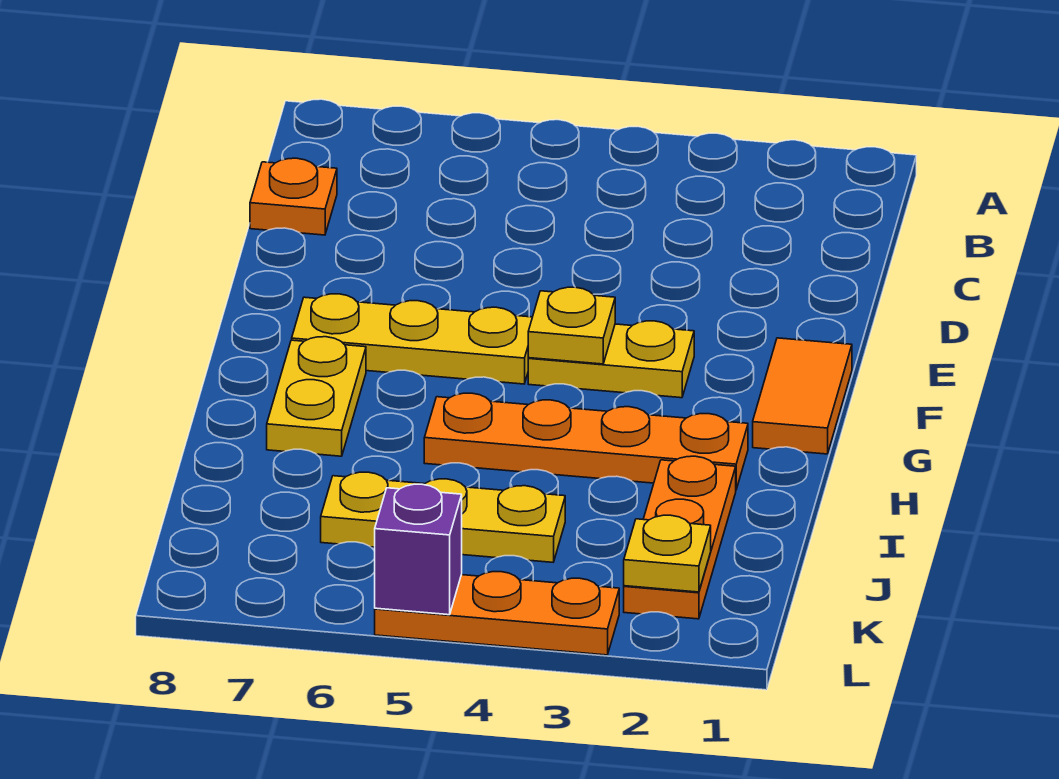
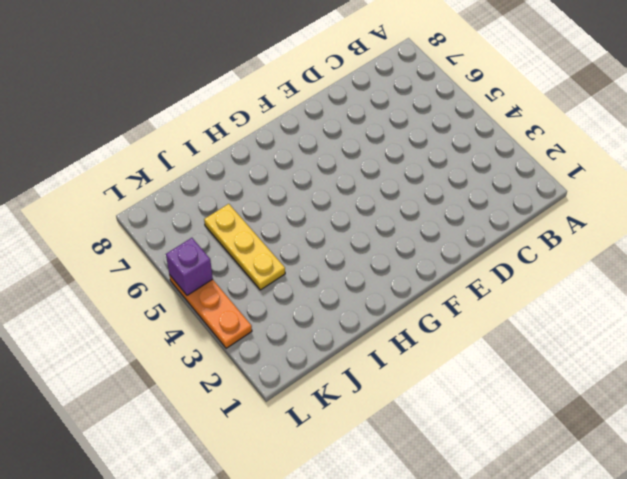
none -> orange 1x1 plate [250,158,337,235]
none -> orange 1x2 tile [753,338,852,454]
none -> yellow 1x2 plate [528,321,694,398]

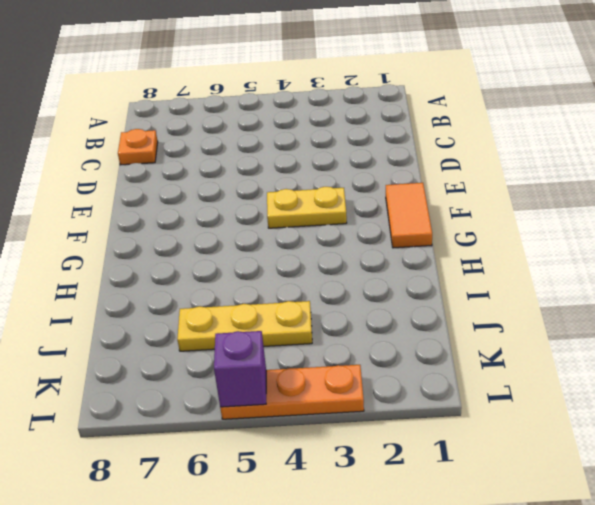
none -> yellow 1x3 plate [292,294,532,384]
none -> yellow 1x2 plate [267,337,366,456]
none -> orange 1x4 plate [424,393,748,489]

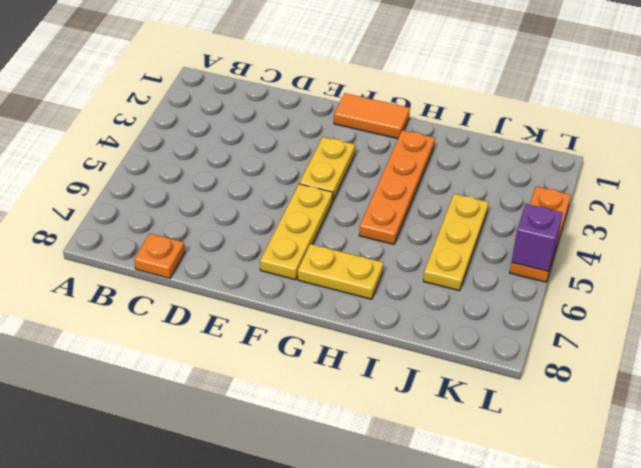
none -> orange 1x3 plate [624,456,736,619]
none -> yellow 1x1 plate [528,287,615,364]
none -> yellow 1x1 plate [624,515,711,592]

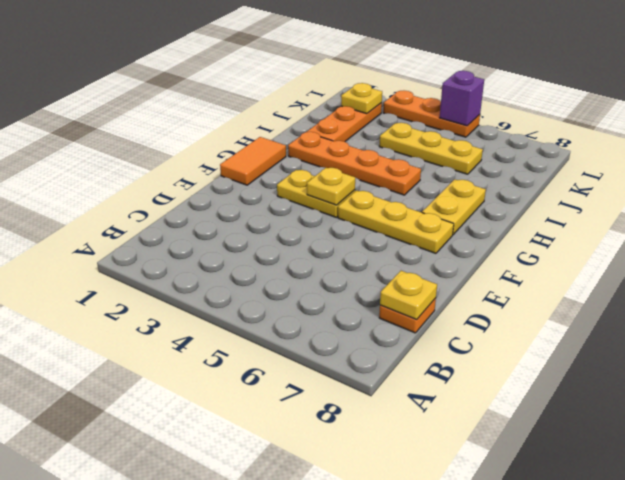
yellow 1x1 plate [380,271,437,319] -> none

